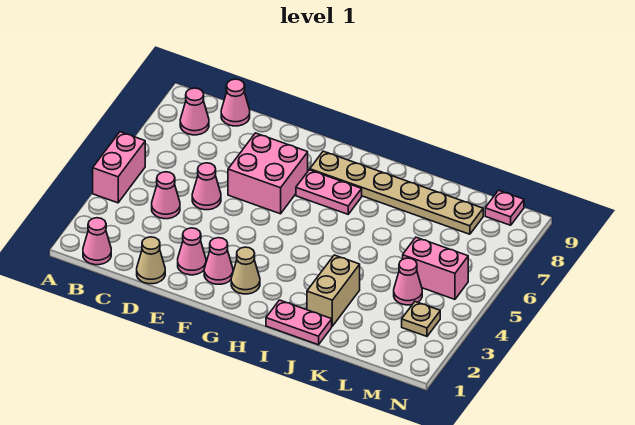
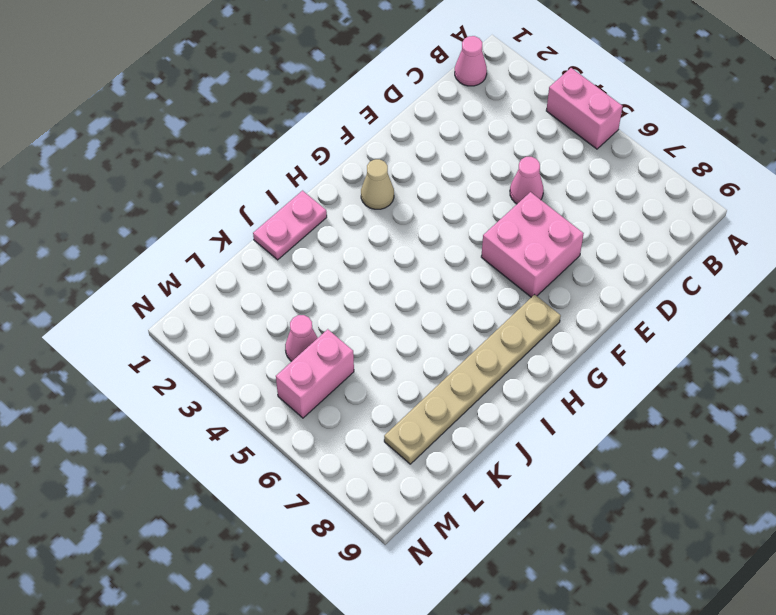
none -> pink 1x1 cone [180,88,209,135]
none -> pink 1x1 cone [152,172,180,219]
none -> pink 1x1 cone [221,79,250,126]

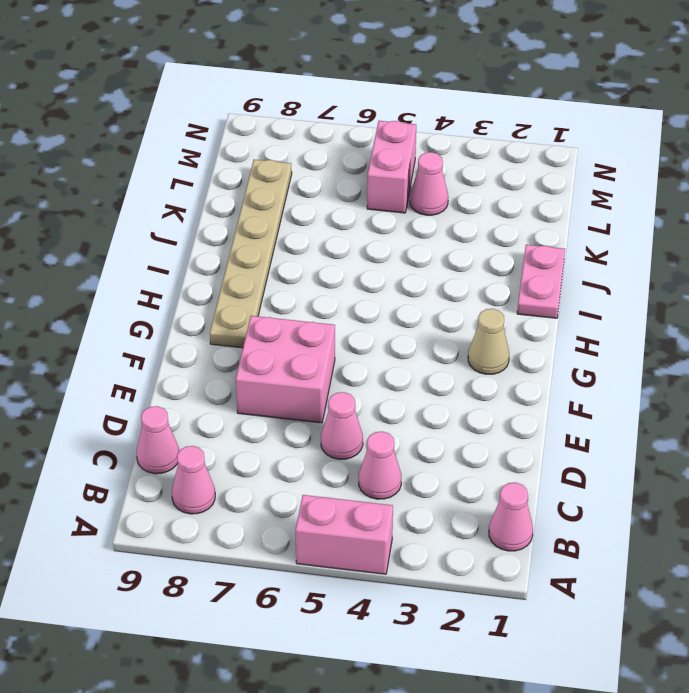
none -> tan 1x1 cone [137,237,165,284]
none -> pink 1x1 cone [178,228,206,275]
none -> pink 1x1 cone [204,238,233,284]

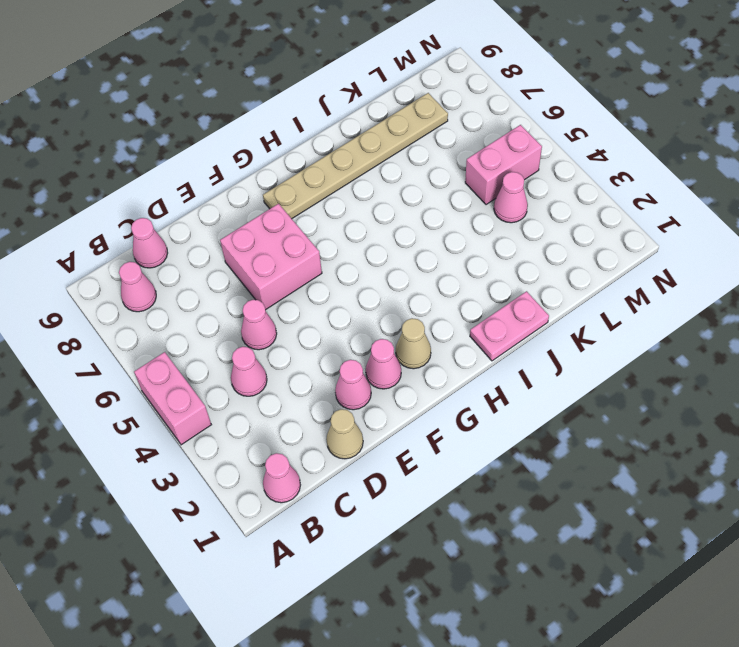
none -> pink 1x2 plate [296,170,362,214]
none -> tan 1x2 brick [307,255,360,326]
none -> tan 1x1 plate [402,302,440,336]

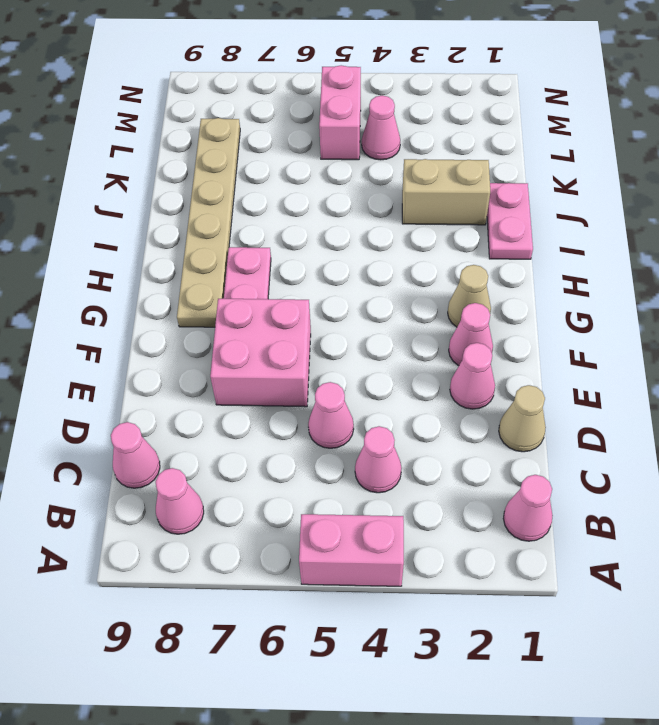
none -> tan 1x1 plate [402,302,440,336]
none -> pink 1x1 plate [485,190,524,225]

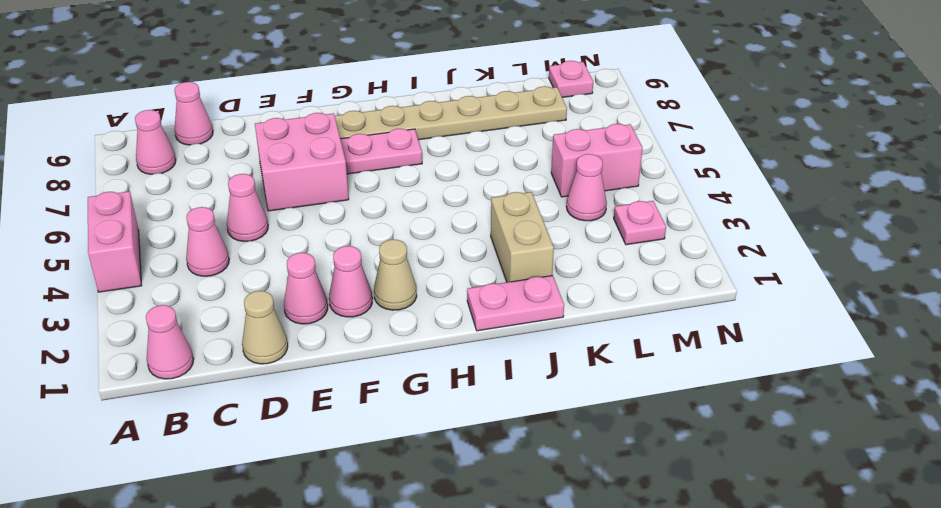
pink 1x1 plate [614,201,666,245] -> tan 1x1 plate [402,302,440,336]

